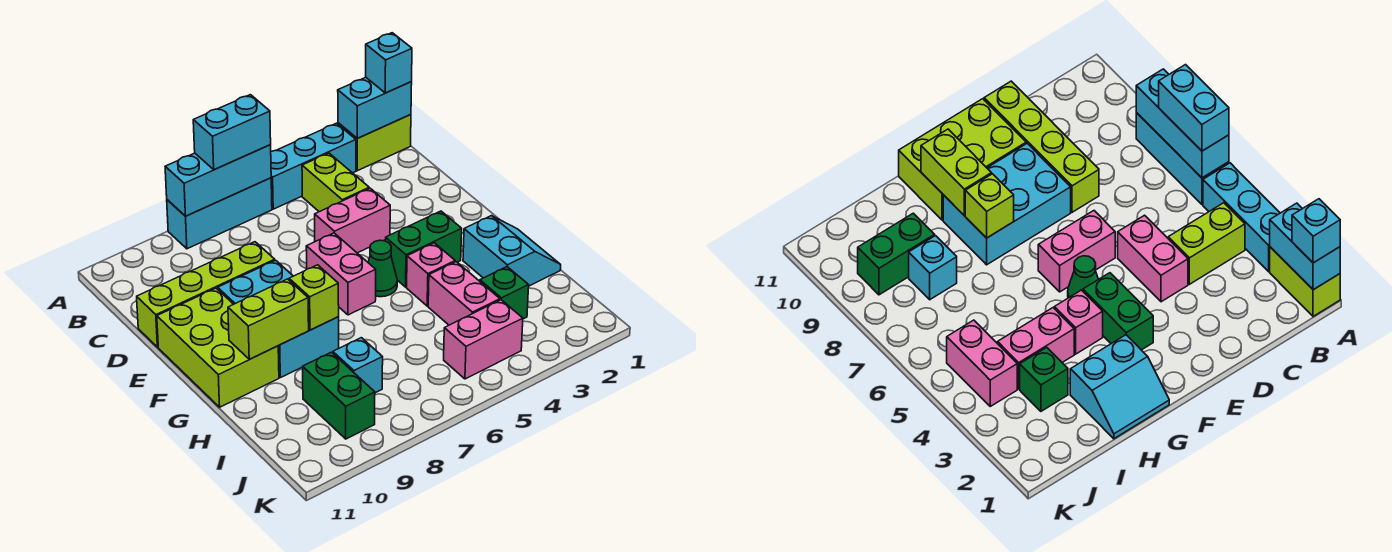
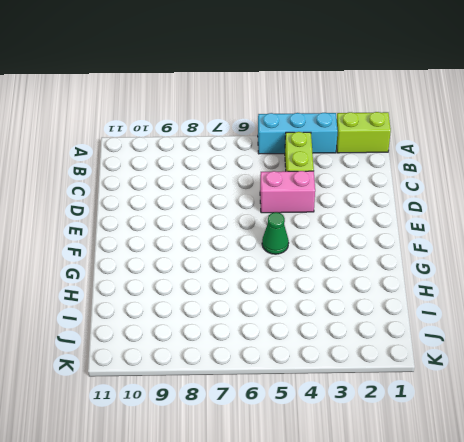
none -> cyan 1x3 brick [167,178,272,249]
none -> lime 1x4 brick [137,242,275,347]
none -> pink 1x2 brick [306,233,376,315]

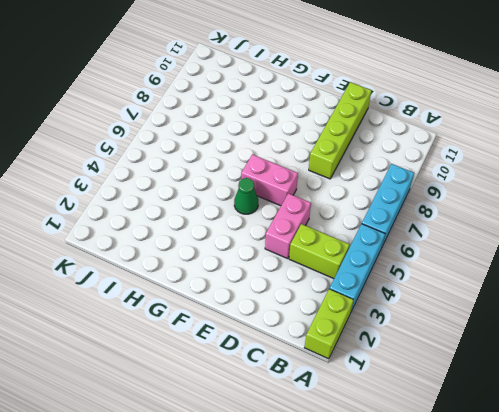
none -> cyan 2x3 brick [218,260,339,378]
none -> lime 2x3 brick [157,288,279,407]
none -> green 1x2 brick [385,211,462,287]

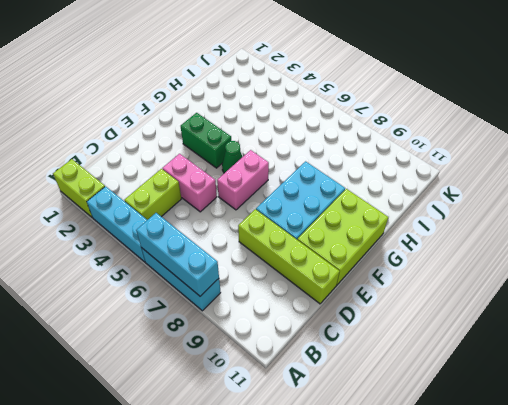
none -> cyan 2x2 slope [463,216,561,286]
none -> pink 1x1 brick [407,243,455,306]
none -> pink 1x2 brick [428,262,500,325]

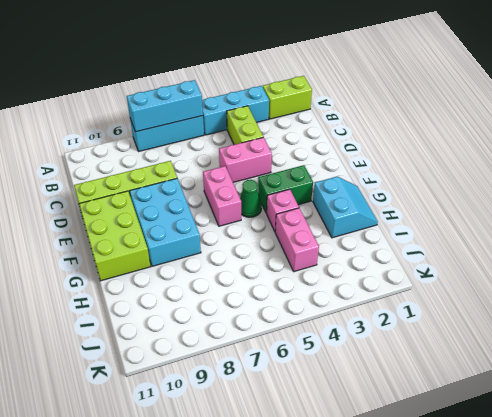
none -> green 1x1 brick [480,267,529,319]
none -> cyan 1x1 brick [333,338,383,393]
none -> green 1x2 brick [303,352,375,439]

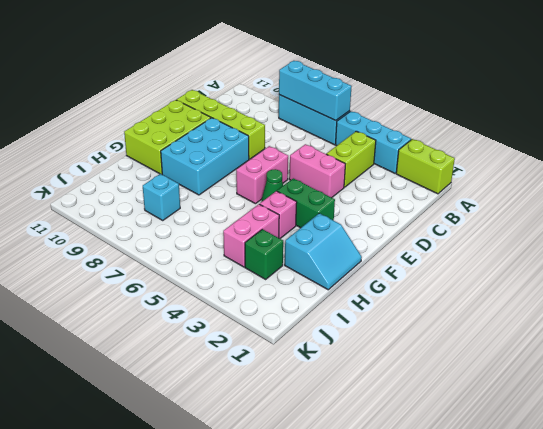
none -> green 1x2 brick [303,352,375,439]
none -> pink 1x2 brick [444,300,523,379]
none -> cyan 1x2 brick [338,77,412,138]

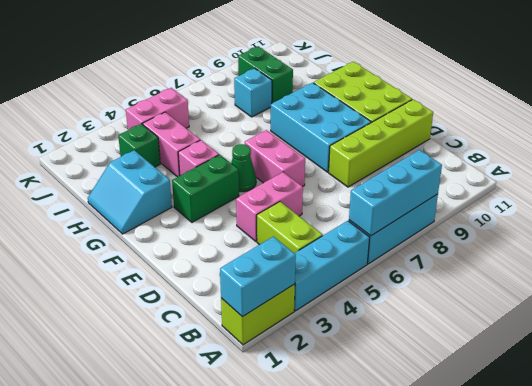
none -> lime 1x1 brick [289,265,339,330]
none -> lime 1x2 brick [228,279,309,359]
none -> cyan 1x1 brick [366,33,412,93]

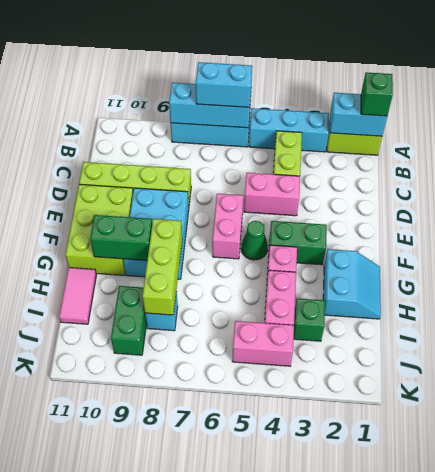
green 1x1 brick [361,72,393,116] -> cyan 1x1 brick [366,33,412,93]
lime 1x3 brick [142,219,182,315] -> lime 1x1 brick [289,265,339,330]
green 1x2 brick [90,215,152,260] -> lime 1x2 brick [228,279,309,359]
pink 1x2 tile [59,268,96,324] -> none

